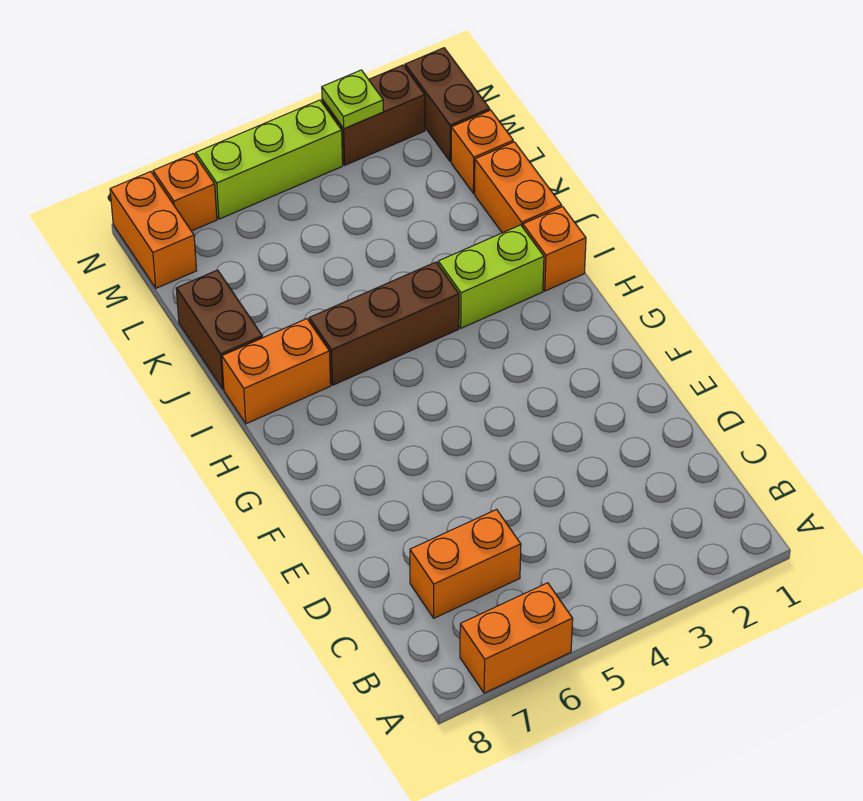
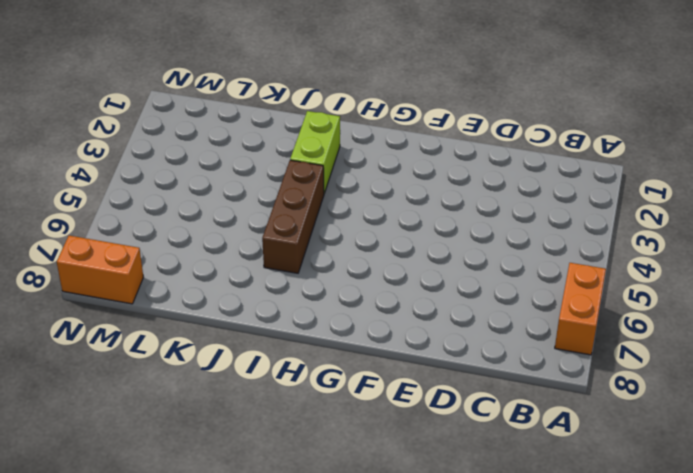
none -> orange 1x2 brick [410,509,521,618]
none -> orange 1x1 brick [523,207,586,291]
none -> orange 1x2 brick [222,319,331,424]

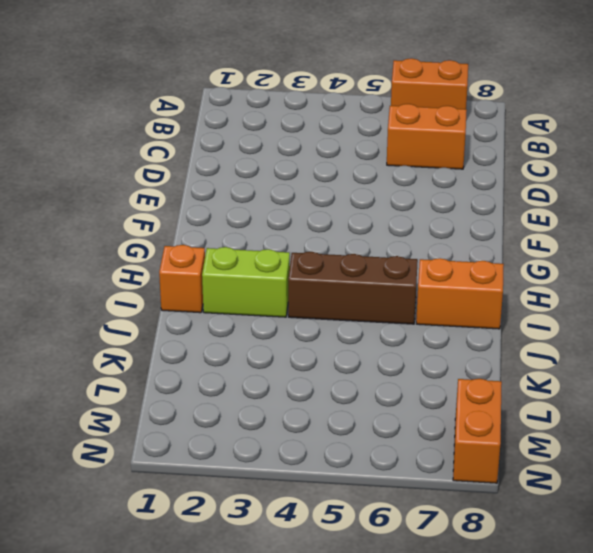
none -> orange 1x2 brick [475,142,562,233]
none -> brown 1x2 brick [176,270,263,389]
none -> orange 1x1 brick [451,110,513,193]

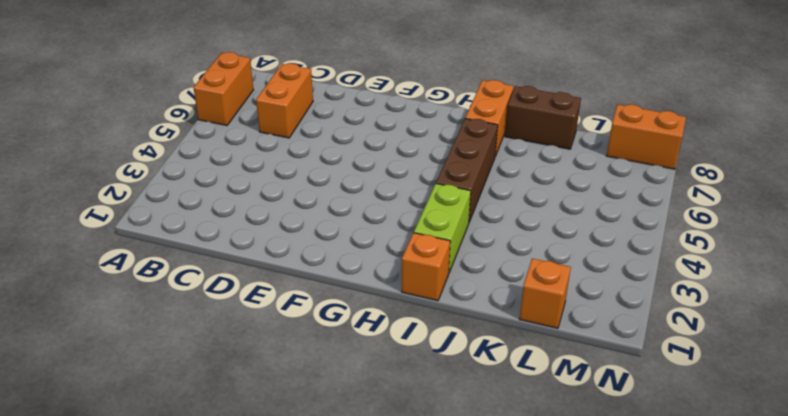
none -> orange 1x2 brick [475,142,562,233]
none -> brown 1x2 brick [405,48,490,162]
none -> brown 1x2 brick [322,65,425,165]

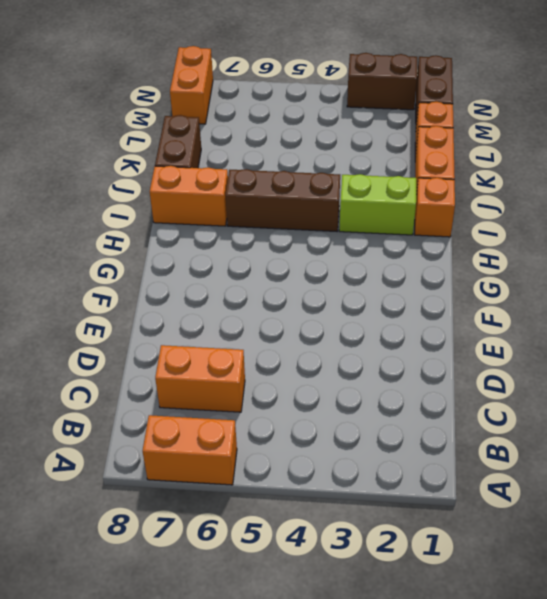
none -> lime 1x3 brick [196,100,343,219]
none -> orange 1x1 brick [153,153,217,231]
none -> lime 1x1 plate [322,70,384,128]

